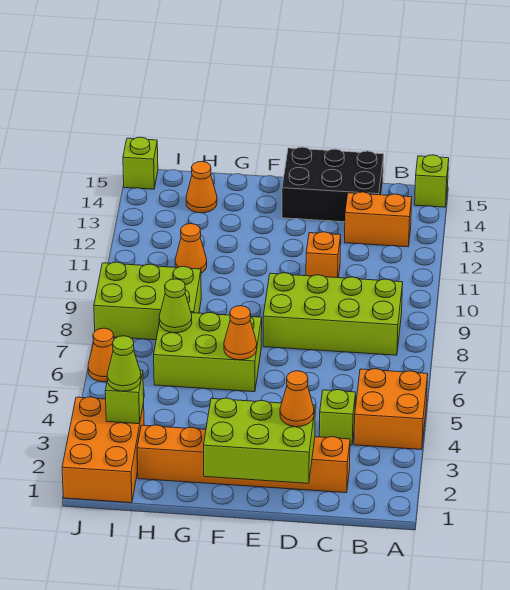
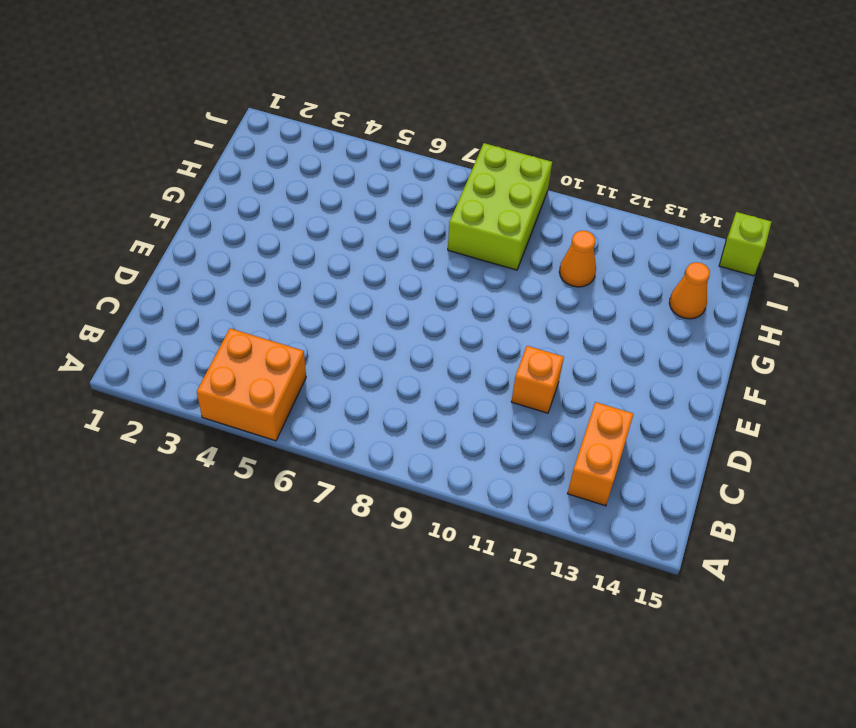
none -> lime 1x1 brick [415,155,449,207]
none -> lime 2x4 brick [263,273,403,355]
none -> orange 1x6 brick [137,425,350,493]

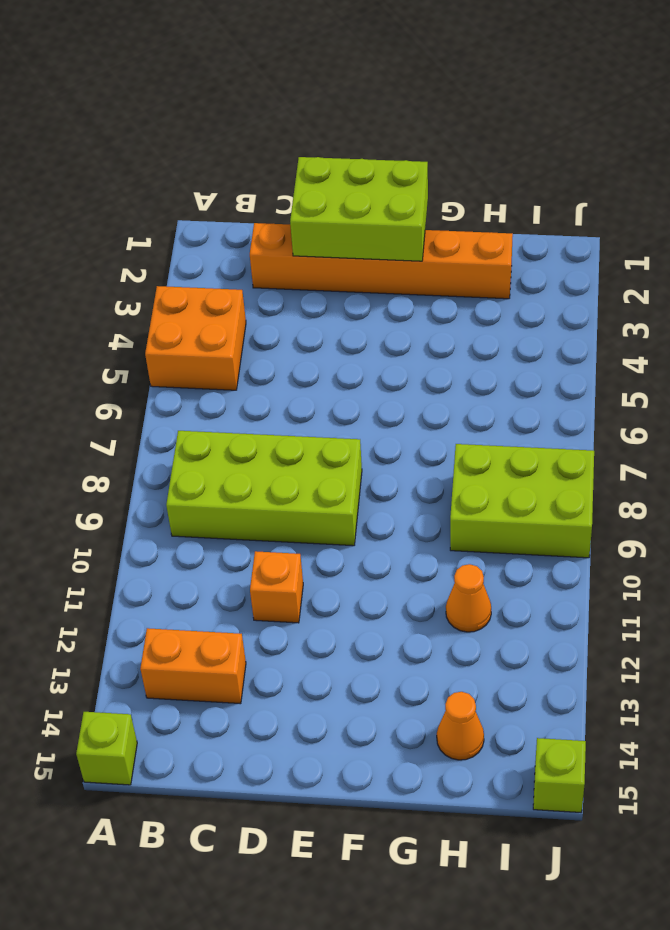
none -> lime 1x1 brick [319,390,356,445]
none -> black 2x3 brick [282,147,384,222]
none -> lime 2x3 brick [154,312,262,392]

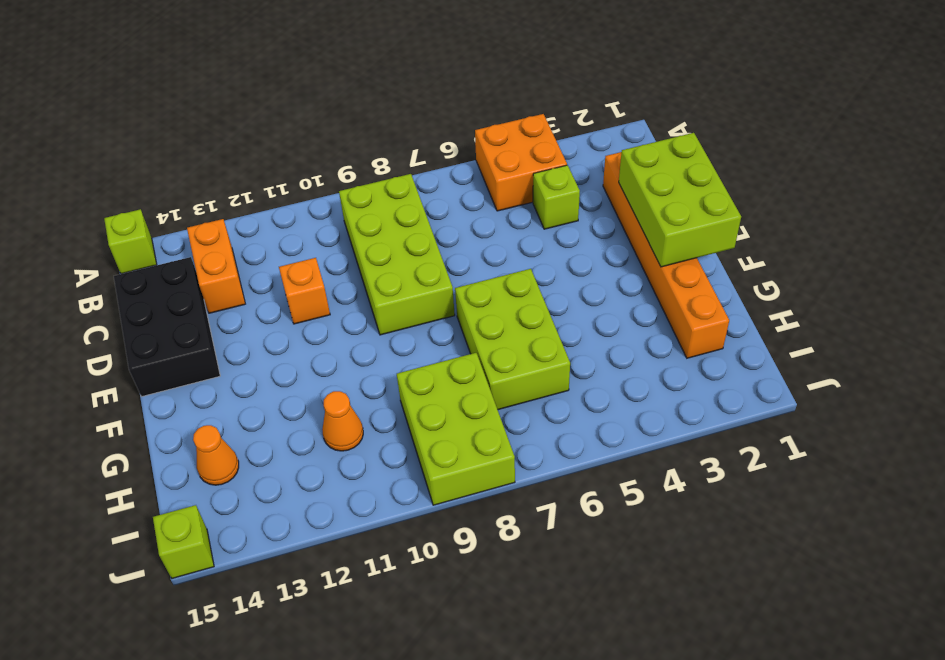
none -> orange 2x3 brick [62,397,144,503]
none -> orange 1x1 cone [88,328,114,382]
none -> orange 1x1 cone [224,306,257,360]

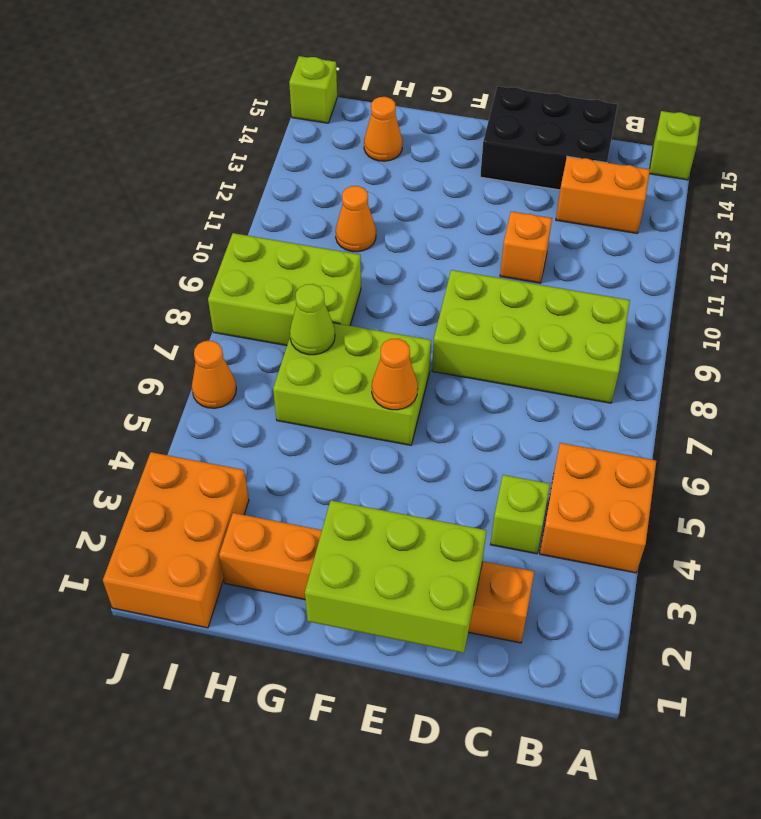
none -> lime 1x1 brick [105,370,144,424]
none -> orange 1x1 cone [280,371,314,427]
none -> lime 1x1 cone [107,336,141,391]

